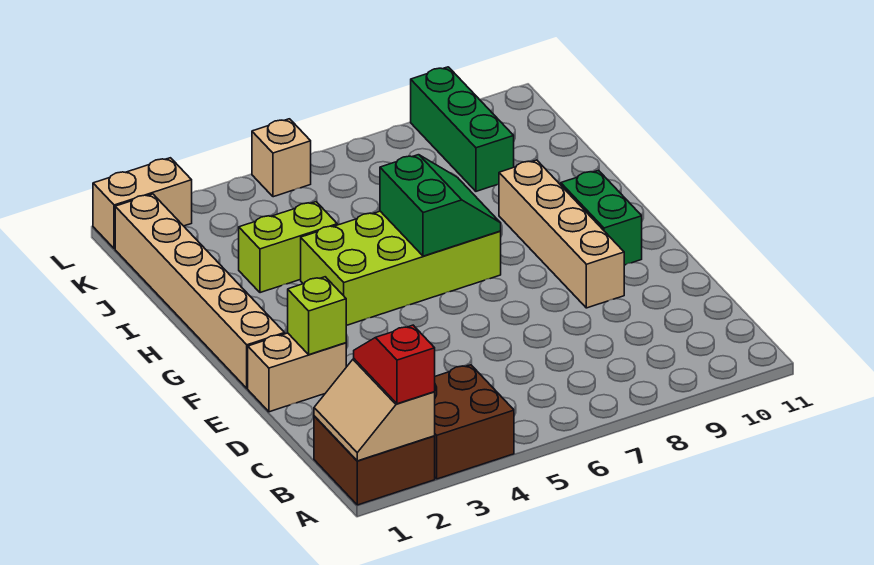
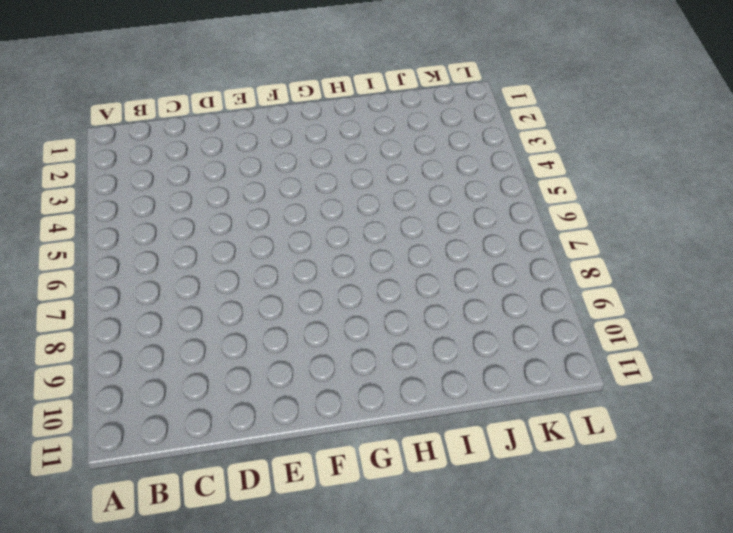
none -> brown 2x2 brick [314,416,435,505]
none -> brown 2x2 brick [435,365,514,479]
none -> tan 1x2 brick [248,333,346,412]

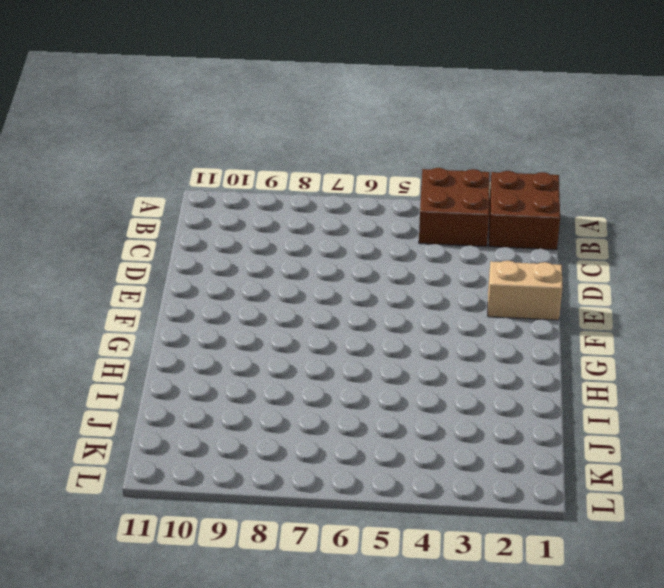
none -> tan 1x4 brick [499,160,624,308]
none -> tan 1x6 brick [115,194,285,388]
none -> green 1x2 brick [561,170,642,265]

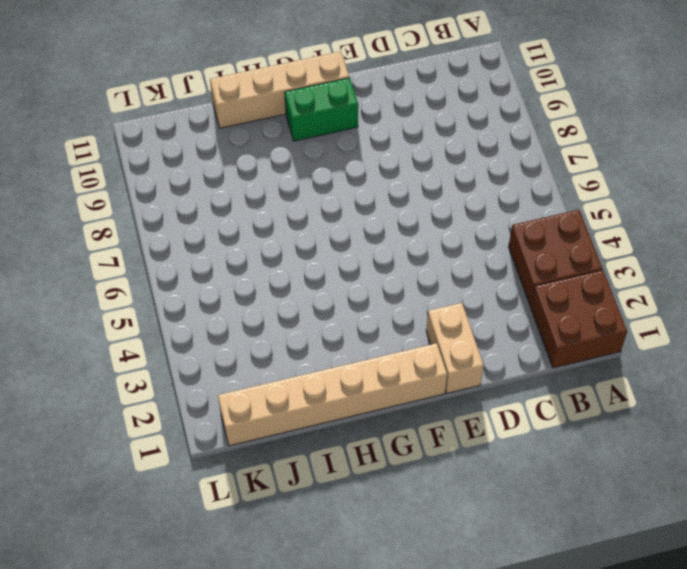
tan 1x4 brick [210,51,349,128] -> tan 1x4 brick moved to [499,160,624,308]
none -> lime 2x4 brick [301,211,501,325]
none -> lime 1x2 brick [239,202,337,293]
none -> green 1x3 brick [411,67,514,191]

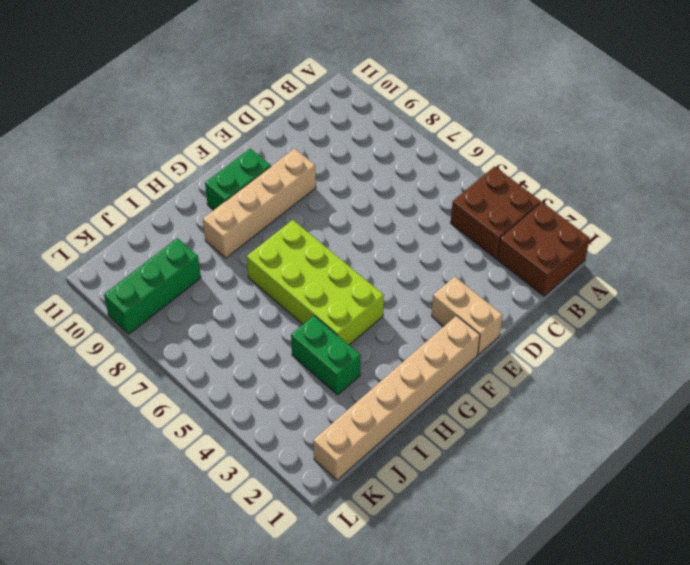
green 1x2 brick [291,316,361,395] -> lime 1x2 brick [239,202,337,293]
none -> tan 1x2 brick [93,158,192,249]
none -> tan 1x1 brick [252,119,311,197]
none -> tan 2x2 slope [314,359,435,461]

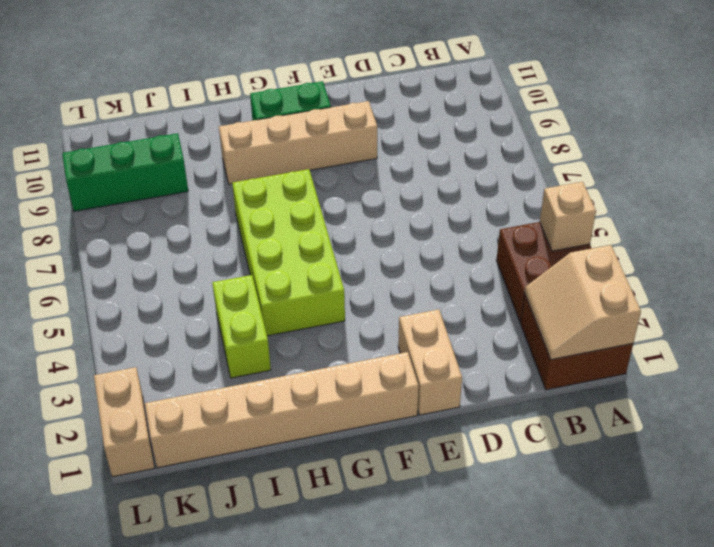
tan 2x2 slope [525,245,641,360] -> tan 2x2 slope turned to [314,359,435,461]
tan 1x1 brick [540,182,596,251] -> tan 1x1 brick moved to [252,119,311,197]
none -> lime 1x1 brick [288,277,346,355]
none -> green 2x2 slope [380,155,501,256]
none -> red 1x2 slope [354,325,435,404]

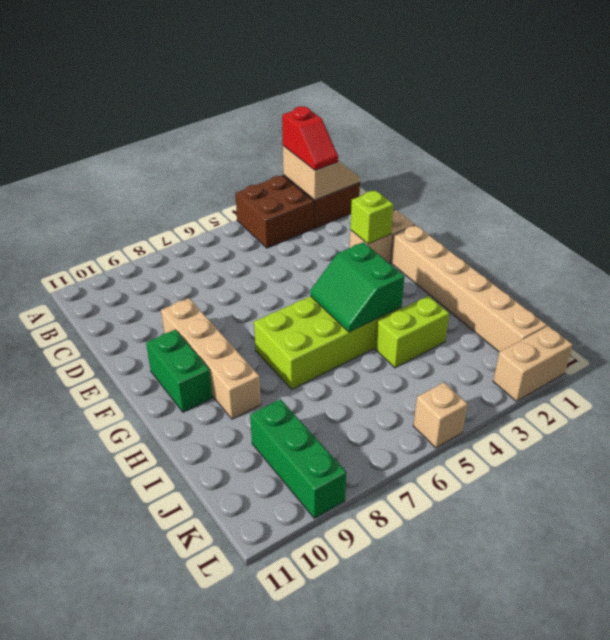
green 2x2 slope [310,242,405,332] -> green 2x2 slope moved to [380,155,501,256]

